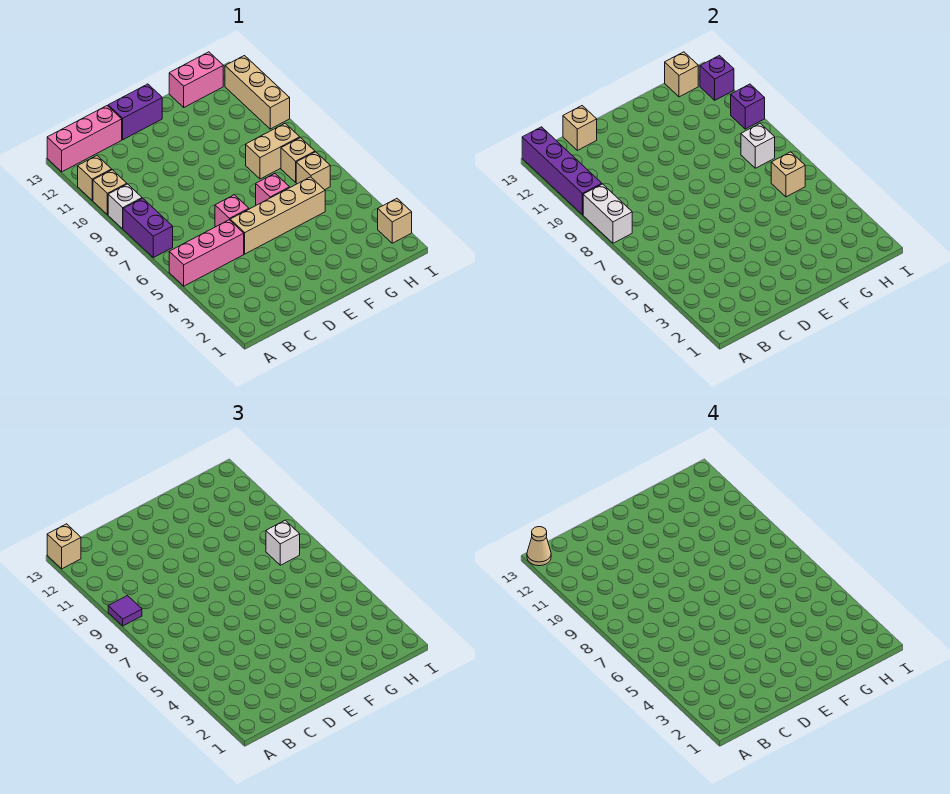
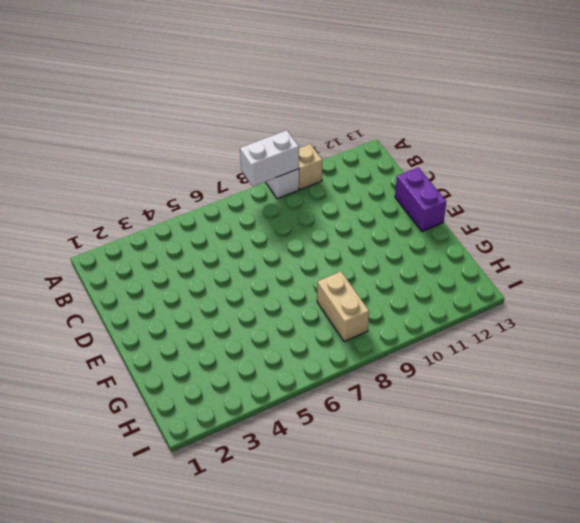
none -> pink 1x3 brick [169,220,244,286]
none -> purple 1x2 brick [123,198,173,258]
none -> tan 1x1 brick [78,156,112,200]

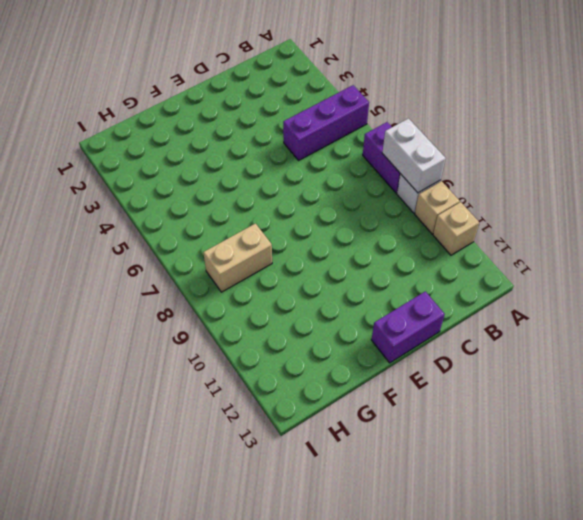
purple 1x3 brick [283,85,369,160] -> pink 1x3 brick [169,220,244,286]
none -> pink 1x3 brick [47,106,122,172]
none -> tan 1x4 brick [230,177,325,254]
none -> pink 1x1 brick [215,195,249,227]

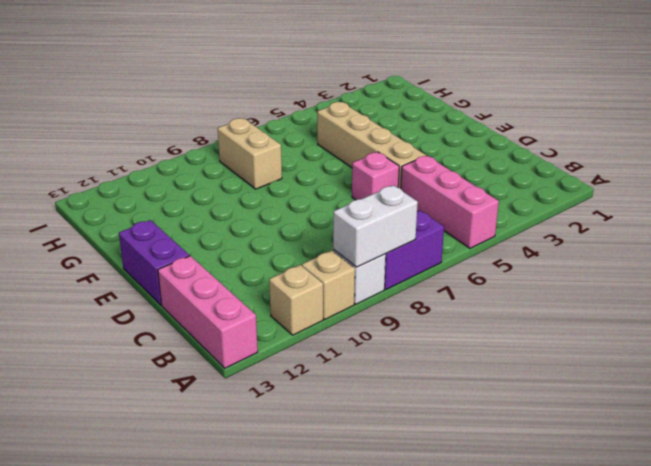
none -> pink 1x1 brick [256,173,290,205]
none -> pink 1x2 brick [169,52,223,107]
none -> tan 1x1 brick [296,152,330,190]

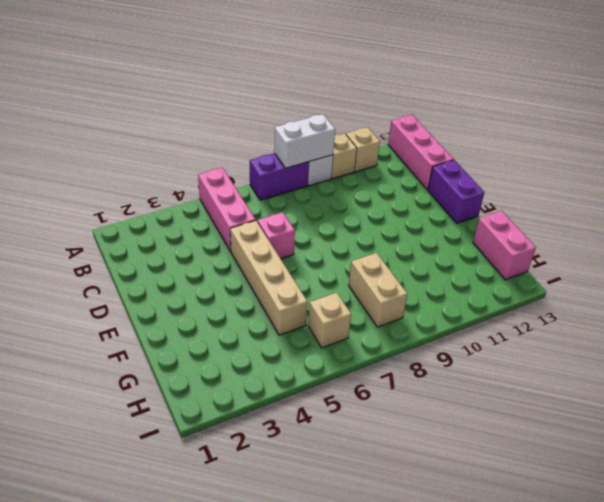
none -> pink 1x1 brick [256,173,290,205]
none -> tan 1x1 brick [281,138,315,182]
none -> tan 1x1 brick [378,199,412,243]

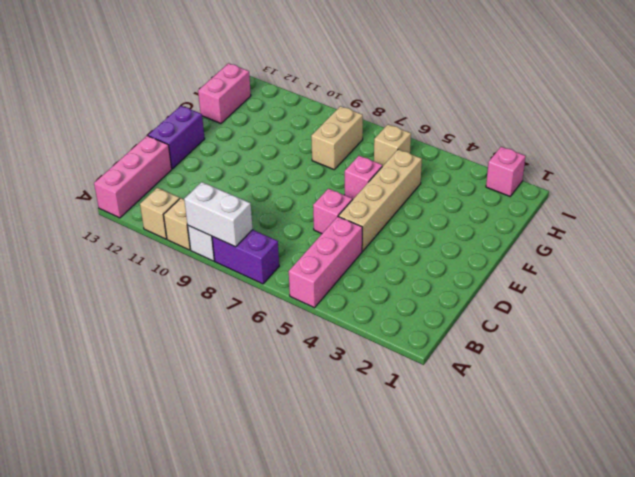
pink 1x1 brick [486,147,526,196] -> tan 1x1 brick [378,199,412,243]
none -> tan 1x1 brick [281,138,315,182]
none -> tan 1x3 brick [225,56,290,129]
none -> purple 1x4 brick [522,127,602,215]

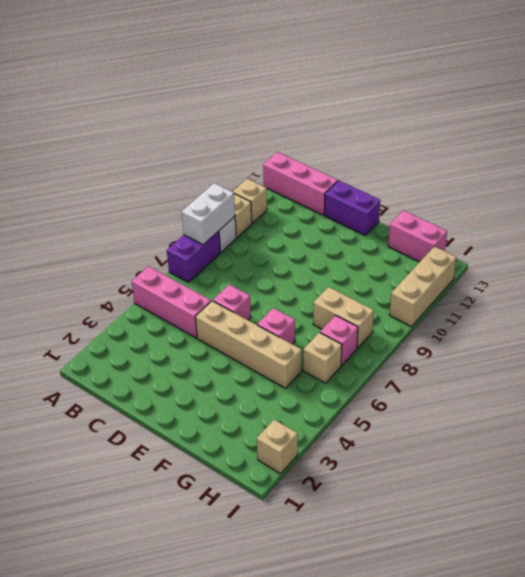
pink 1x1 brick [320,315,358,365] -> tan 1x1 brick [281,138,315,182]
none -> purple 1x4 brick [522,127,602,215]
none -> tan 1x1 brick [563,106,597,150]
none -> tan 1x1 brick [771,152,805,197]

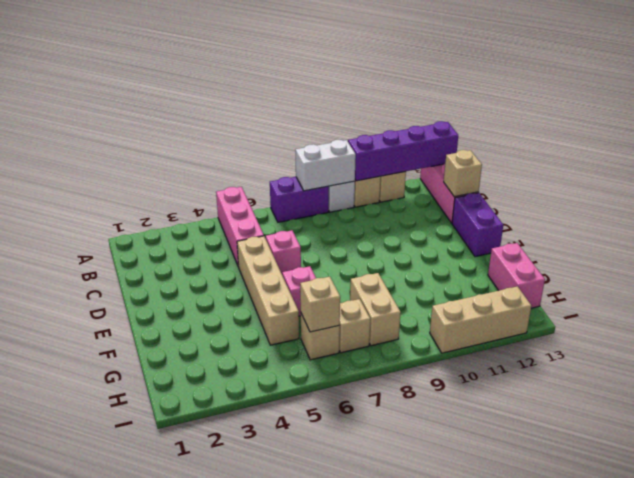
none -> tan 1x1 brick [378,199,412,243]
none -> white 1x1 brick [741,123,775,168]
none -> tan 1x1 brick [665,52,698,97]

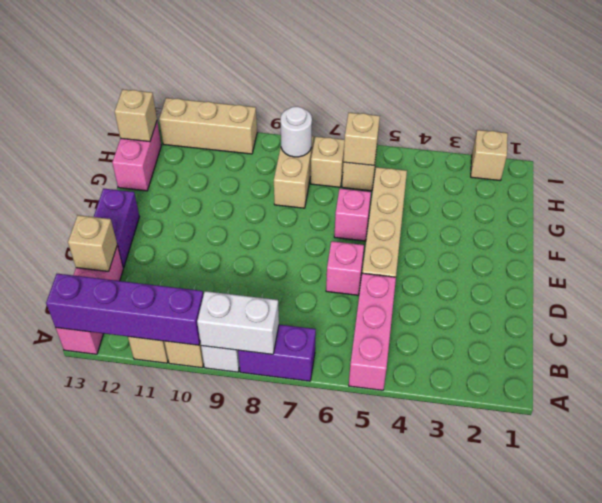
white 1x1 round brick [281,107,312,157] -> white 1x1 brick [741,123,775,168]
none -> purple 1x1 brick [731,84,765,129]
none -> purple 1x1 brick [700,56,734,100]
none -> purple 1x1 tile [108,596,142,626]

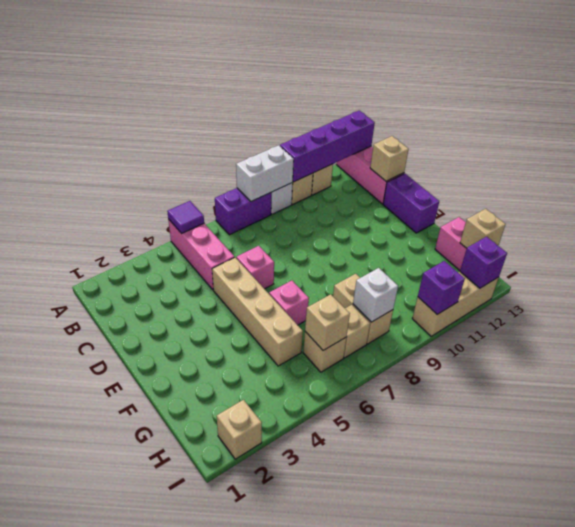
purple 1x1 tile [167,201,204,233] -> purple 1x1 tile moved to [108,596,142,626]
none -> tan 1x1 brick [47,524,81,569]
none -> white 1x1 brick [266,520,300,565]
none -> tan 1x1 cone [527,527,551,566]

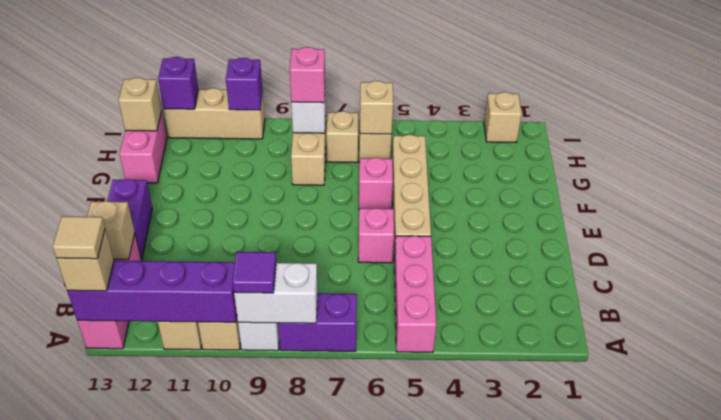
tan 1x1 tile [53,216,105,259] -> tan 1x1 cone [527,527,551,566]
pink 1x1 brick [290,47,325,103] -> white 1x1 brick [266,520,300,565]

